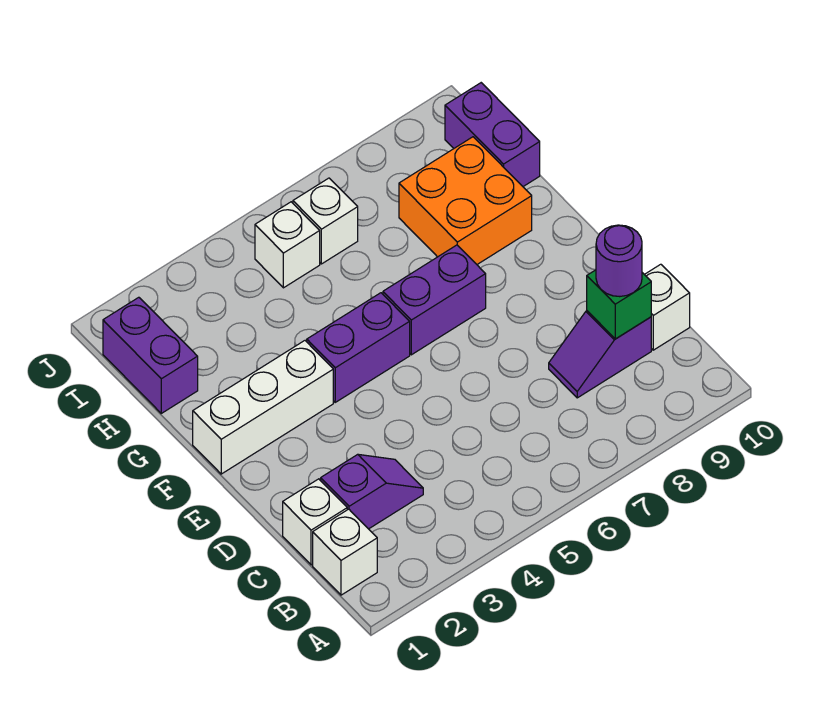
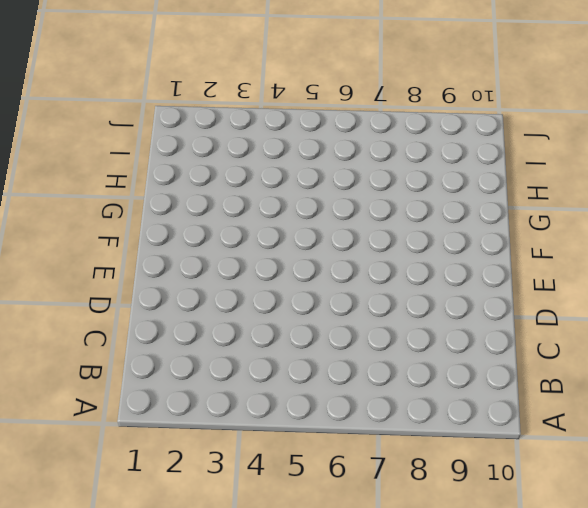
none -> white 1x1 brick [313,509,377,595]
none -> white 1x1 brick [283,479,347,565]
none -> purple 1x2 slope [321,454,423,529]

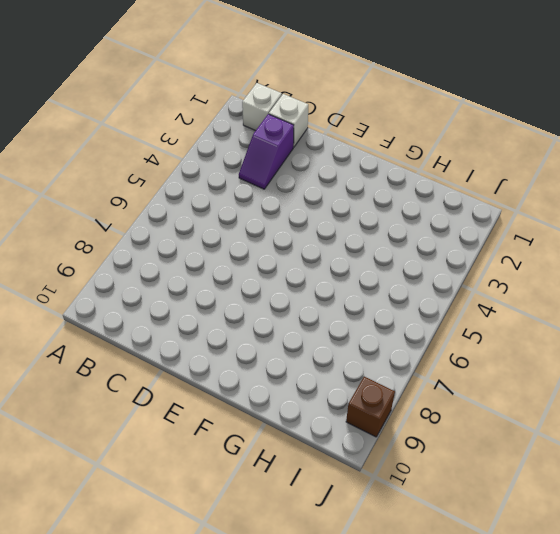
brown 1x1 brick [346,377,395,437] -> none
none -> purple 1x2 slope [549,311,651,398]
none -> white 1x1 brick [644,264,690,350]
none -> white 1x3 brick [193,341,333,474]

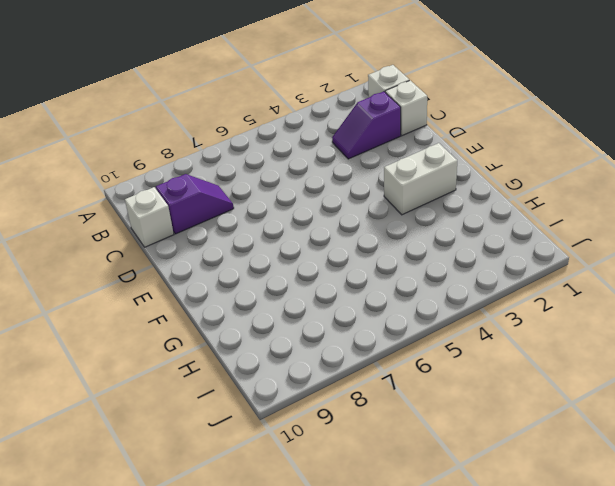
white 1x2 brick [384,143,457,215] -> white 1x3 brick [193,341,333,474]
none -> purple 1x2 brick [307,293,410,402]
none -> purple 1x2 brick [383,245,486,355]
none -> orange 2x2 brick [399,137,532,264]

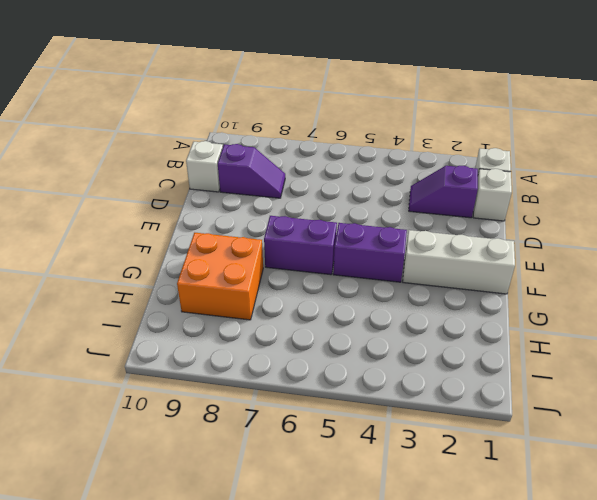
none -> purple 1x2 brick [103,297,198,413]
none -> purple 1x2 brick [445,83,540,186]
none -> white 1x1 brick [255,202,320,288]

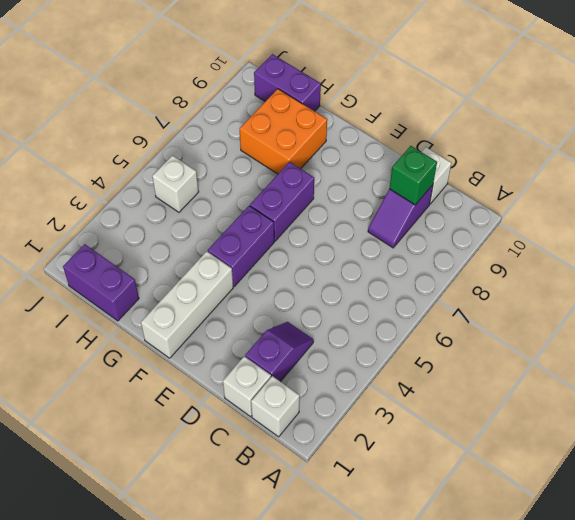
none -> white 1x1 brick [293,178,358,264]
none -> purple 1x1 round brick [596,225,642,297]

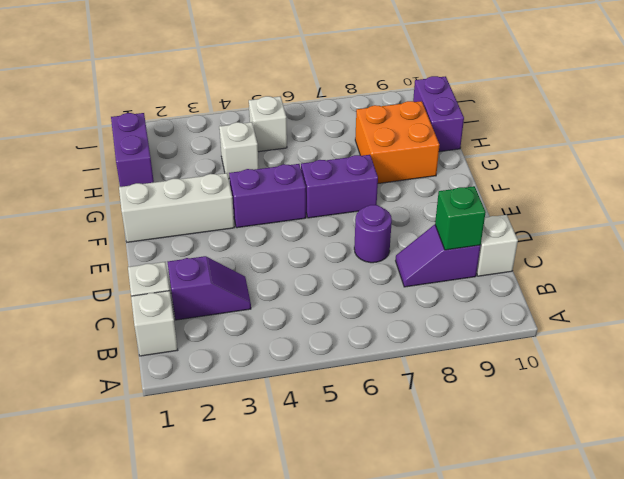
purple 1x1 round brick [354,205,392,263] -> purple 1x1 round brick moved to [596,225,642,297]
white 1x1 brick [219,122,259,178] -> white 1x1 brick moved to [293,178,358,264]

